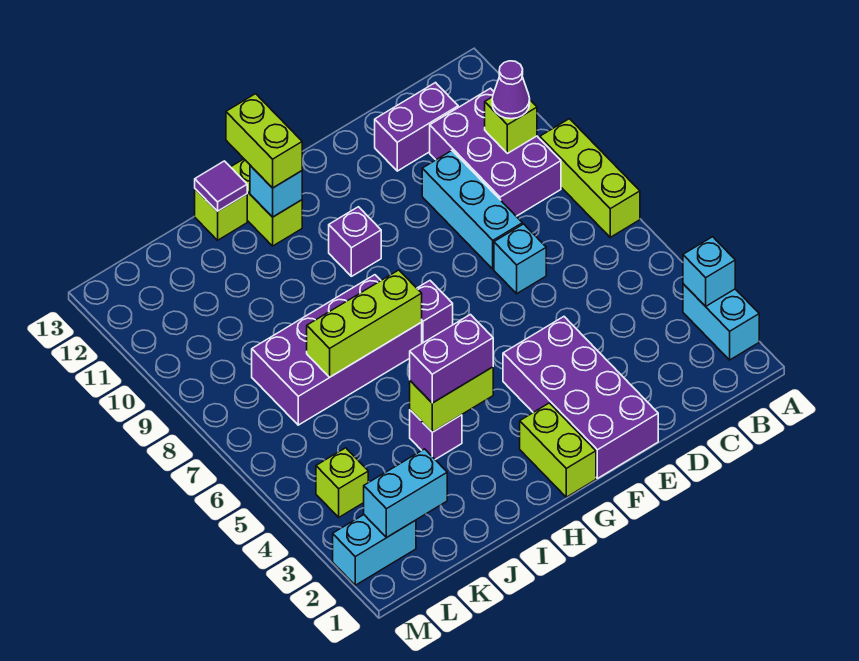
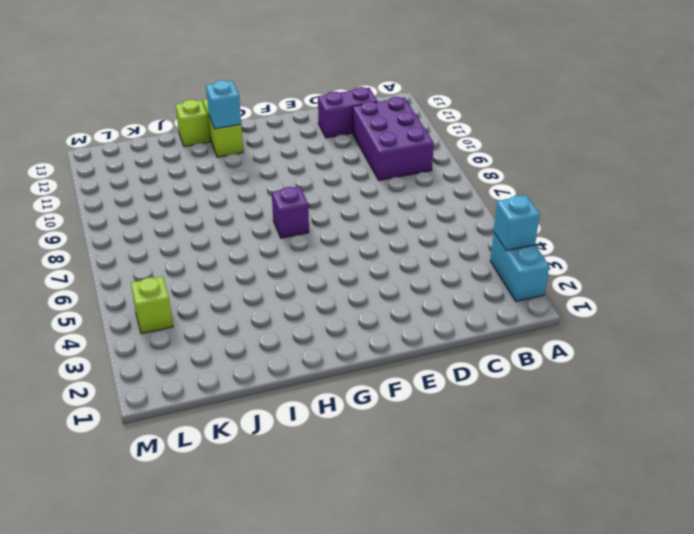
none -> lime 1x3 brick [540,119,640,237]
none -> cyan 1x1 brick [494,224,546,294]
none -> cyan 1x3 brick [422,151,522,269]

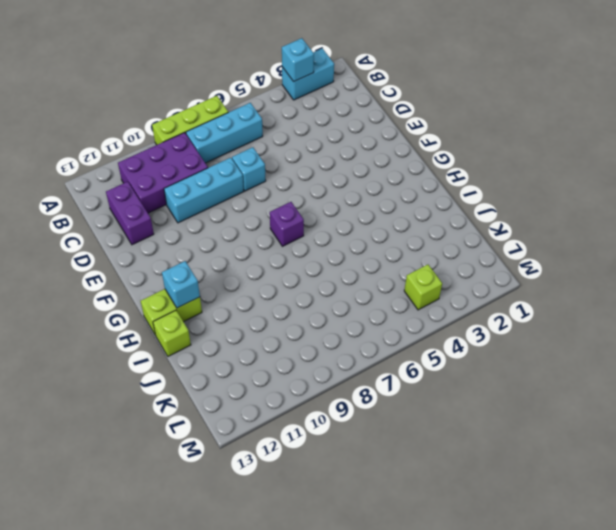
cyan 1x3 brick [186,103,263,163] -> none
none -> purple 2x4 brick [503,317,658,478]
none -> lime 1x2 brick [520,403,596,497]
none -> purple 1x1 brick [329,207,381,276]

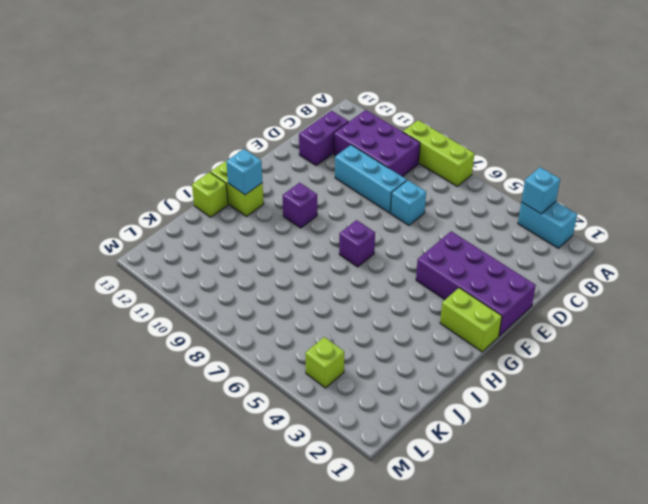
none -> purple 2x4 brick [252,275,422,425]
none -> purple 1x1 brick [410,410,462,459]
none -> cyan 1x2 brick [333,515,416,585]

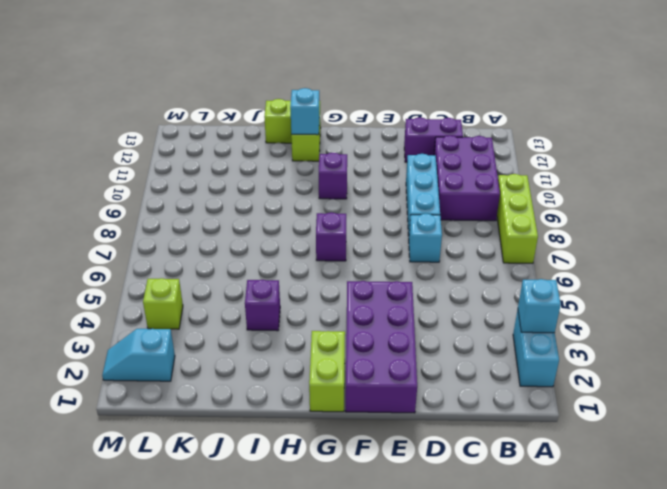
cyan 1x2 slope [102,329,175,381] -> cyan 1x2 brick [333,515,416,585]
none -> purple 2x4 brick [252,275,422,425]
none -> lime 1x1 brick [485,97,537,153]
none -> lime 1x2 brick [410,367,493,432]

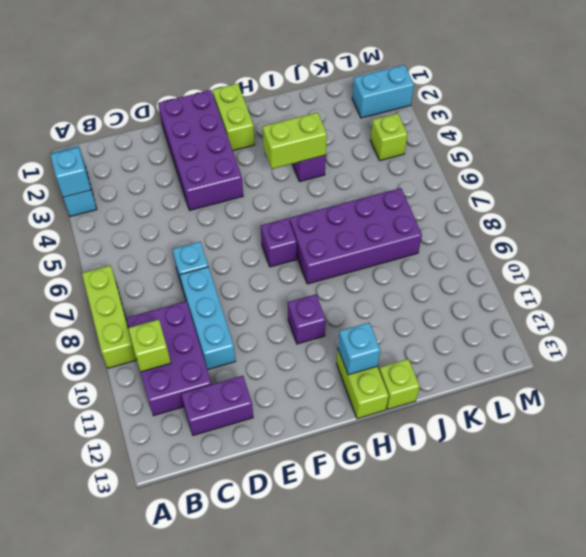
none -> lime 1x3 brick [307,270,422,377]
none -> purple 1x1 tile [195,161,247,211]
none -> cyan 1x2 brick [364,449,447,537]

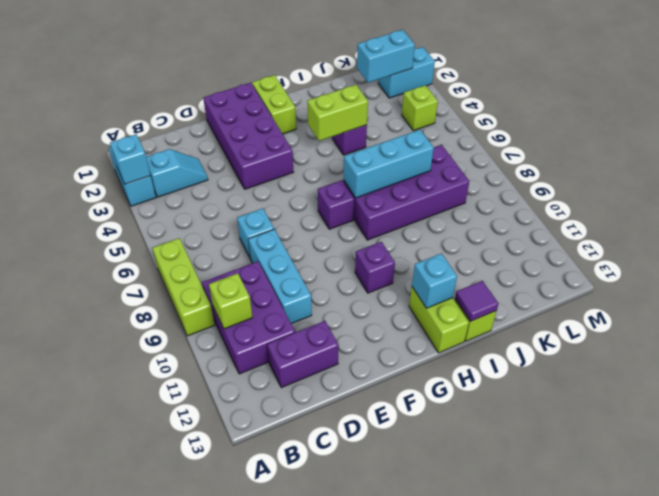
cyan 1x2 slope [146,149,208,197] -> none
cyan 1x3 brick [343,130,434,198] -> lime 1x3 brick [307,270,422,377]
none -> purple 1x1 cone [492,61,530,119]
none -> purple 1x2 brick [410,315,493,403]
none -> lime 1x2 brick [226,94,302,188]

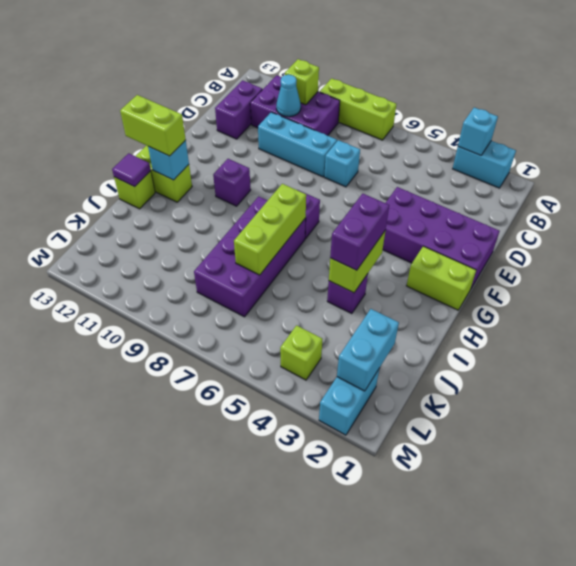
cyan 1x1 cone [276,75,301,117] -> none
none -> purple 1x1 cone [492,61,530,119]

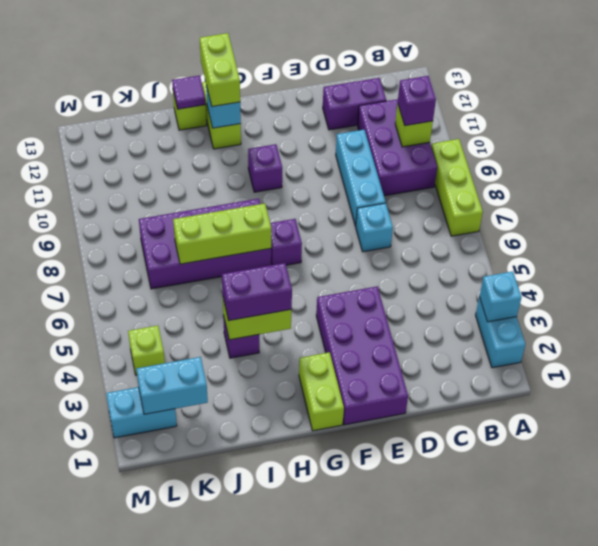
purple 1x1 brick [398,76,436,126] -> purple 1x1 cone [492,61,530,119]

